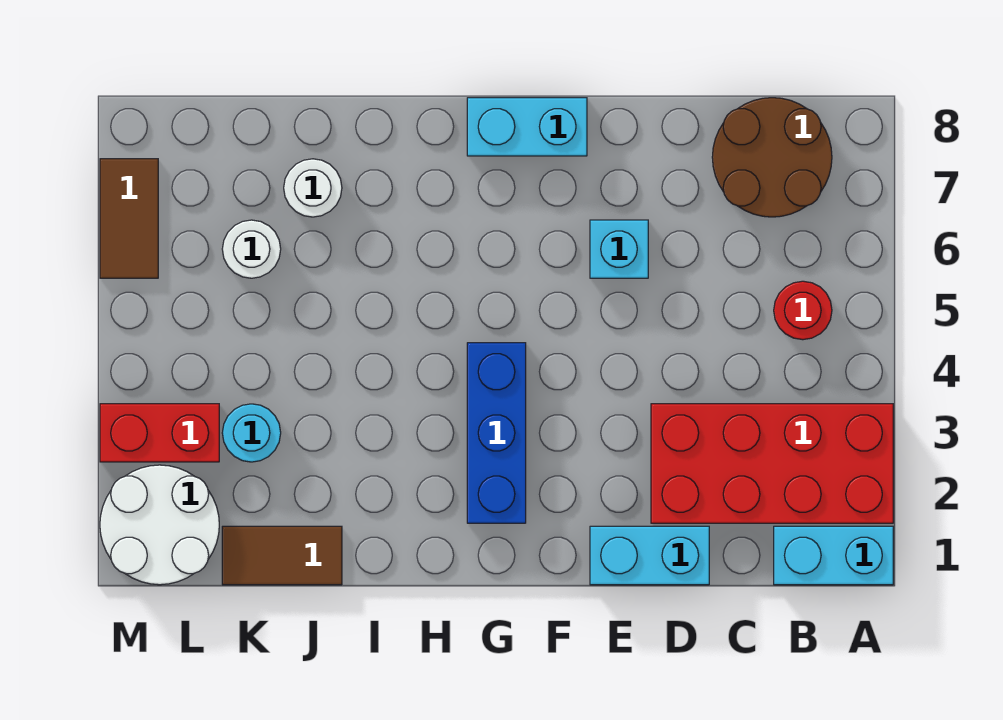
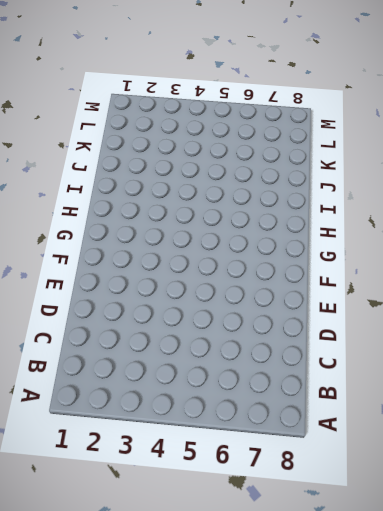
none -> cyan 1x2 brick [774,526,893,585]
none -> red 2x4 brick [651,404,893,523]
none -> red 1x1 round brick [774,281,832,340]

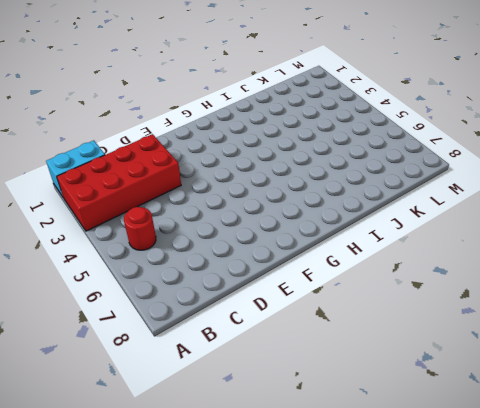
none -> brown 2x2 round brick [712,98,832,217]
none -> cyan 1x2 brick [590,526,709,585]
none -> cyan 1x1 brick [590,220,648,278]

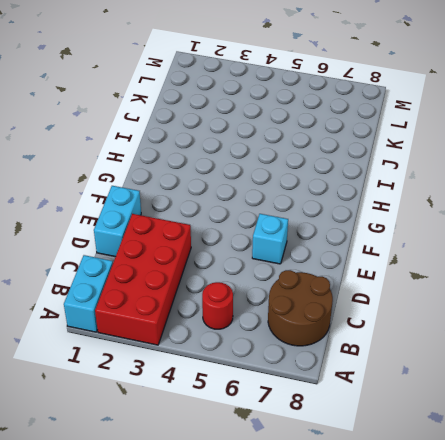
none -> cyan 1x2 brick [467,98,587,156]
none -> blue 1x3 brick [467,343,526,523]
none -> brown 1x2 tile [222,526,342,585]

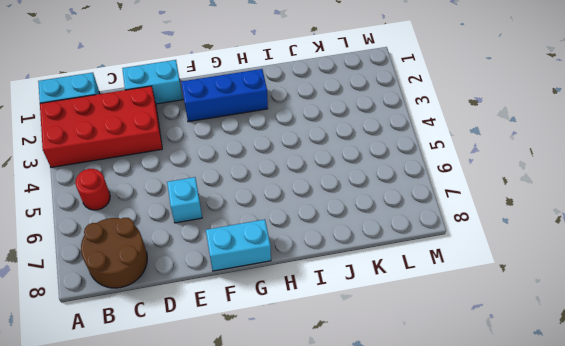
blue 1x3 brick [181,69,268,122] -> blue 1x3 brick turned to [467,343,526,523]
none -> brown 1x2 tile [222,526,342,585]
none -> white 1x1 round brick [284,159,342,217]
none -> cyan 1x1 round brick [222,404,281,462]

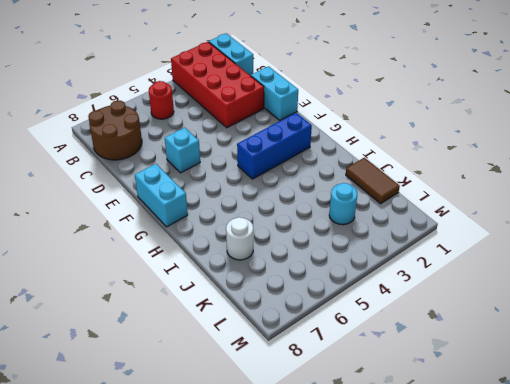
none -> white 1x1 round brick [222,220,281,278]
none -> white 2x2 round brick [100,465,219,585]
none -> red 1x2 brick [100,404,219,462]

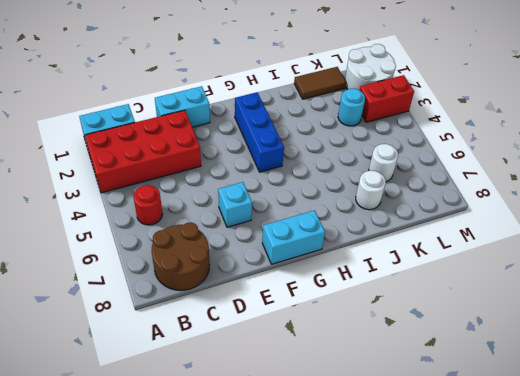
none -> brown 1x2 tile [100,159,158,278]

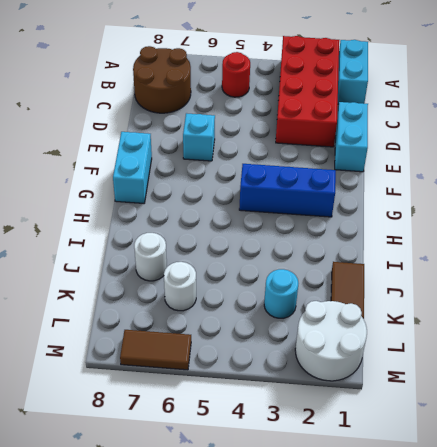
none -> red 1x2 brick [100,404,219,462]

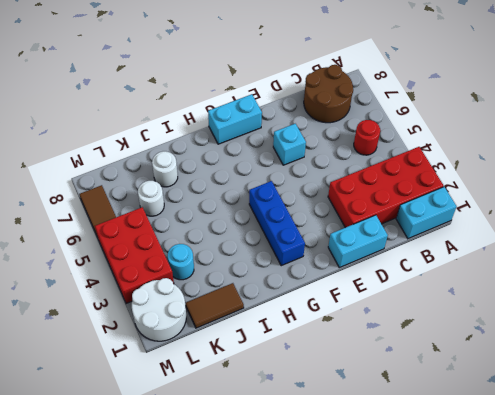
red 2x3 brick [95,207,174,304] -> red 1x2 brick [100,404,219,462]

